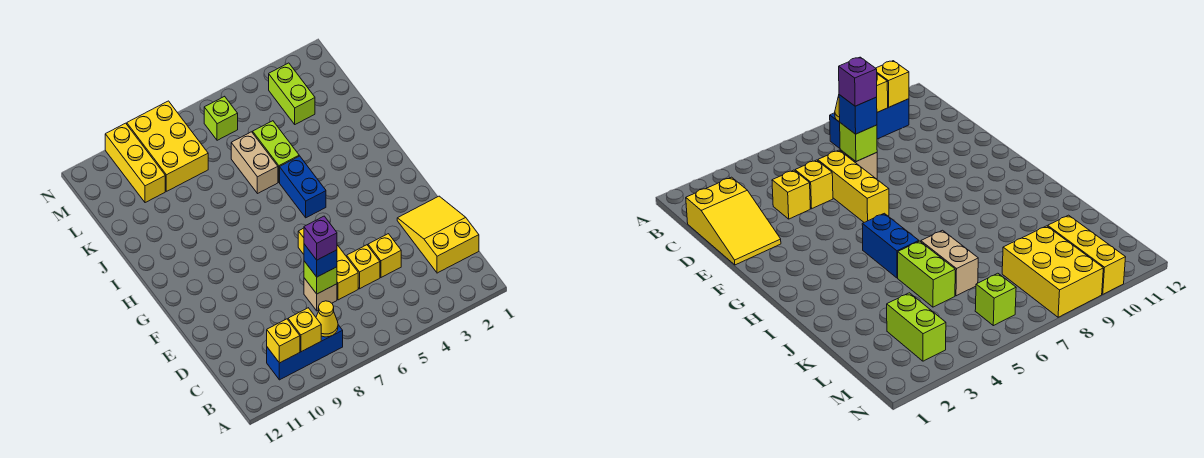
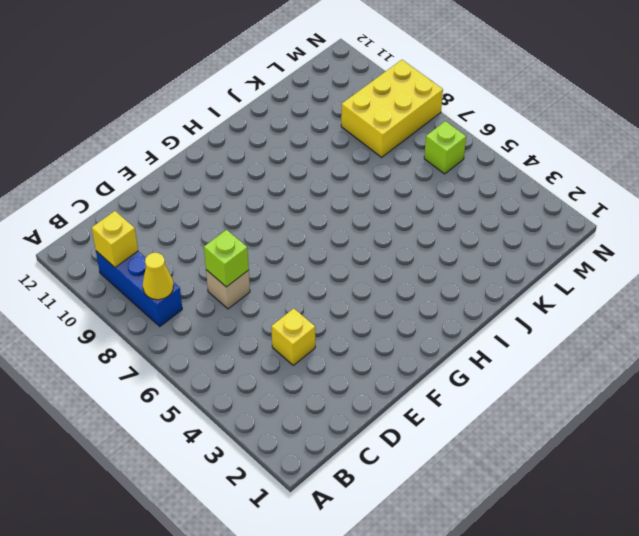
none -> yellow 2x3 slope [397,196,479,273]
none -> yellow 1x1 brick [347,245,380,289]
none -> yellow 1x3 brick [298,228,358,300]

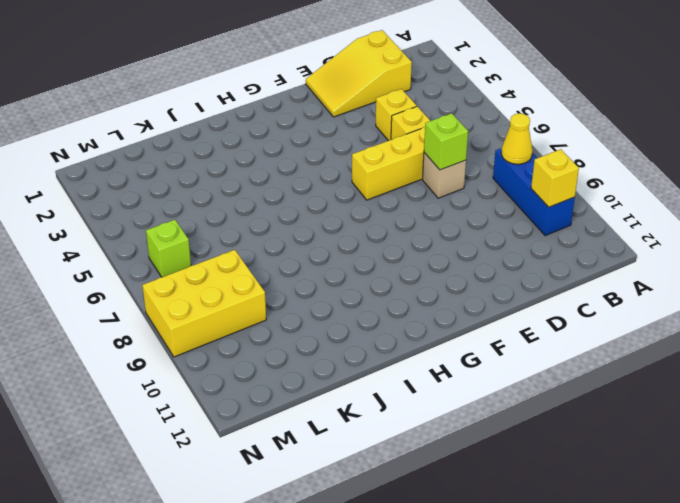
none -> blue 1x2 brick [280,156,326,218]
none -> lime 1x2 brick [253,121,299,182]
none -> tan 1x2 brick [231,132,278,194]

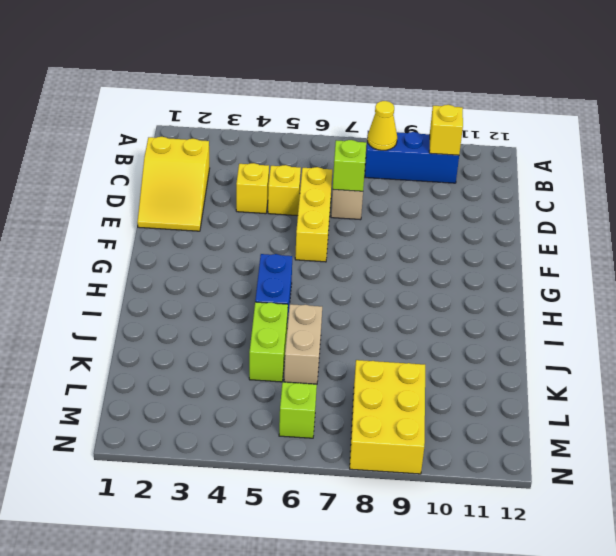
none -> lime 1x2 brick [269,63,315,124]
none -> yellow 1x3 brick [105,123,165,203]
none -> yellow 1x1 brick [288,308,321,352]

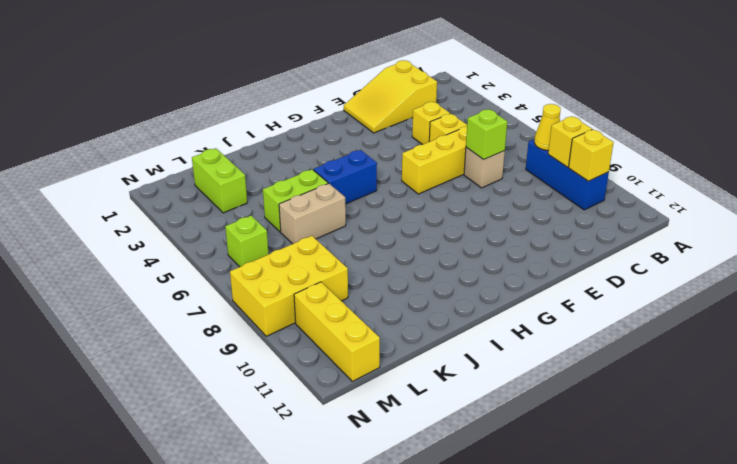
lime 1x2 brick [192,148,247,213] -> lime 1x2 brick turned to [269,63,315,124]
yellow 1x3 brick [294,282,380,381] -> yellow 1x3 brick turned to [105,123,165,203]
none -> blue 1x1 brick [304,244,337,277]
none -> purple 1x1 brick [304,216,337,260]

